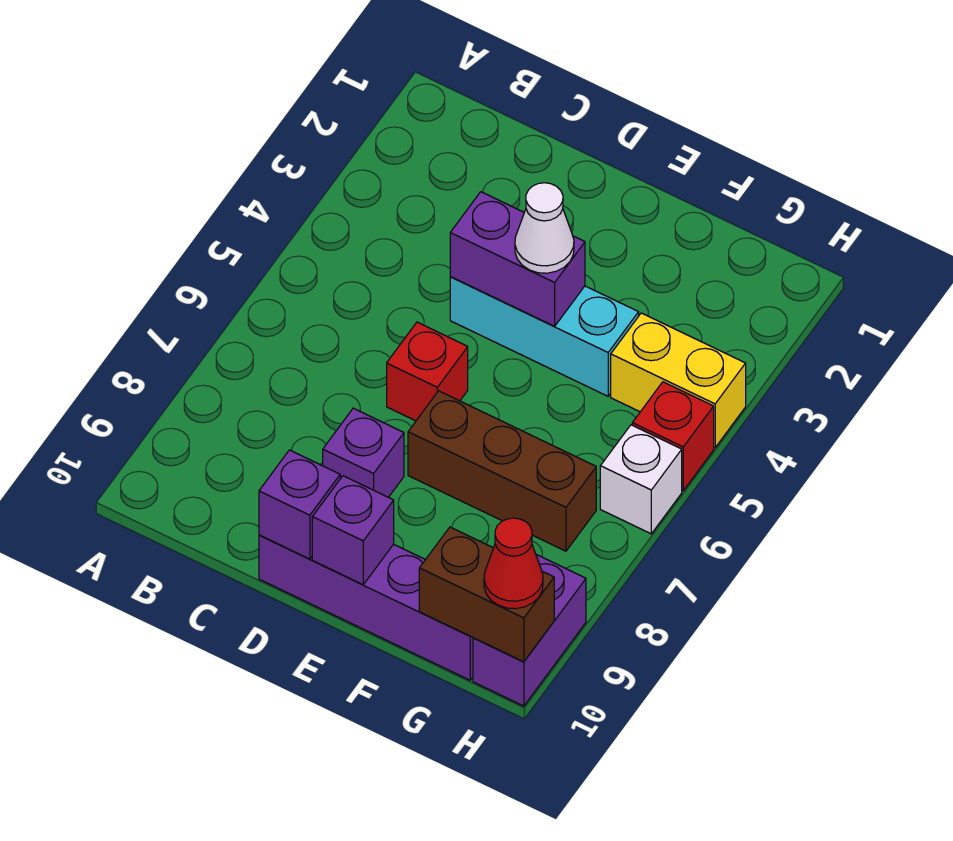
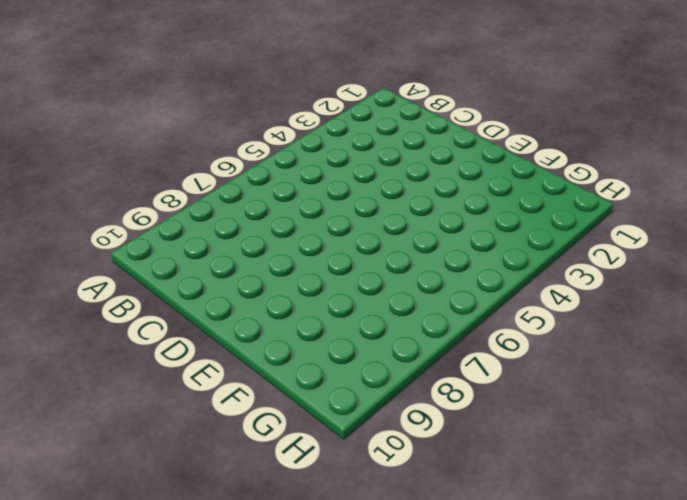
none -> cyan 1x3 brick [450,277,639,396]
none -> red 1x1 brick [387,322,468,421]
none -> purple 1x1 brick [323,408,404,497]

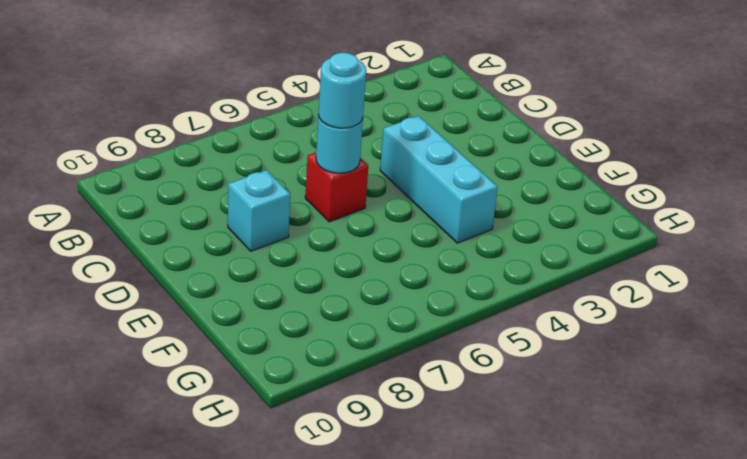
cyan 1x1 round brick [316,115,363,173] -> none
cyan 1x1 round brick [318,53,366,128] -> none
cyan 1x1 brick [228,170,290,251] -> purple 1x1 brick [323,408,404,497]
none -> purple 1x4 brick [259,535,473,680]
none -> brown 1x3 brick [408,391,596,551]
none -> yellow 1x2 brick [611,313,746,448]

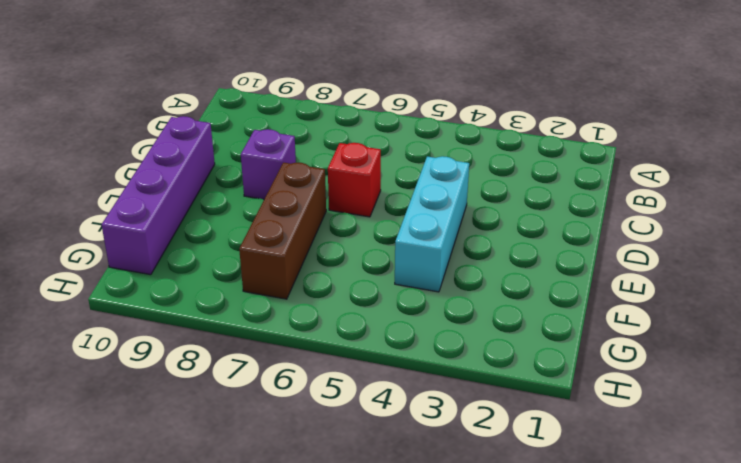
none -> yellow 1x2 brick [611,313,746,448]
none -> red 1x1 brick [632,382,714,491]
none -> white 1x1 brick [600,425,682,534]

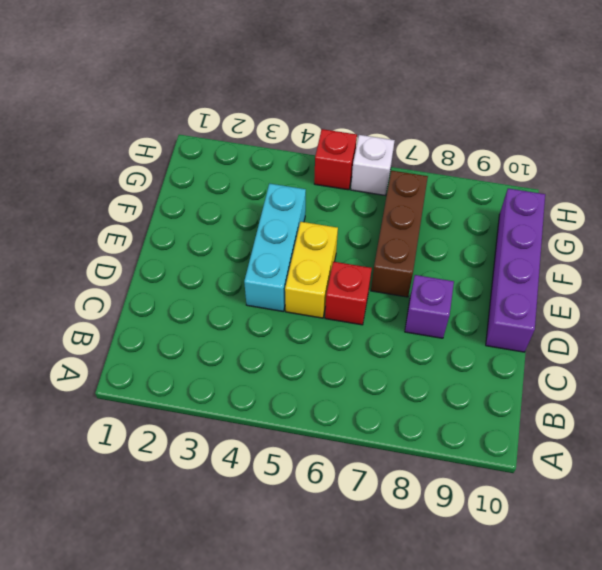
yellow 1x2 brick [285,222,338,318] -> yellow 1x2 brick moved to [611,313,746,448]
none -> purple 1x2 brick [473,555,586,706]
none -> purple 1x2 brick [450,192,585,326]
none -> purple 1x1 brick [259,450,340,559]

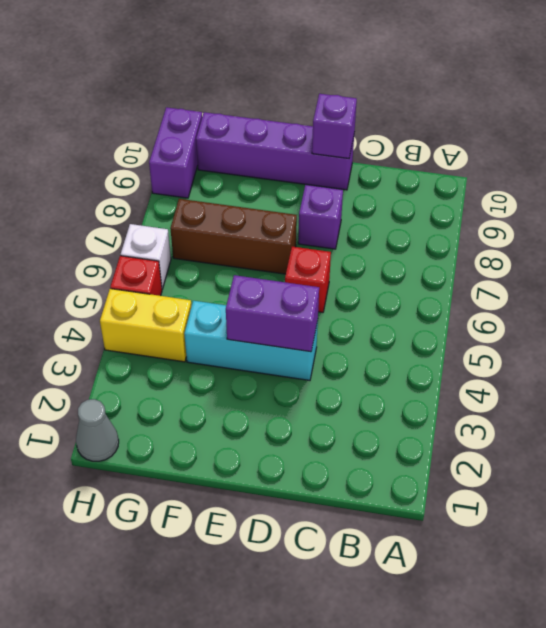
grey 1x1 cone [76,399,119,461] -> none
none -> purple 1x1 brick [312,476,394,584]
none -> brown 1x2 brick [419,527,554,662]
none -> white 1x1 cone [515,183,574,273]

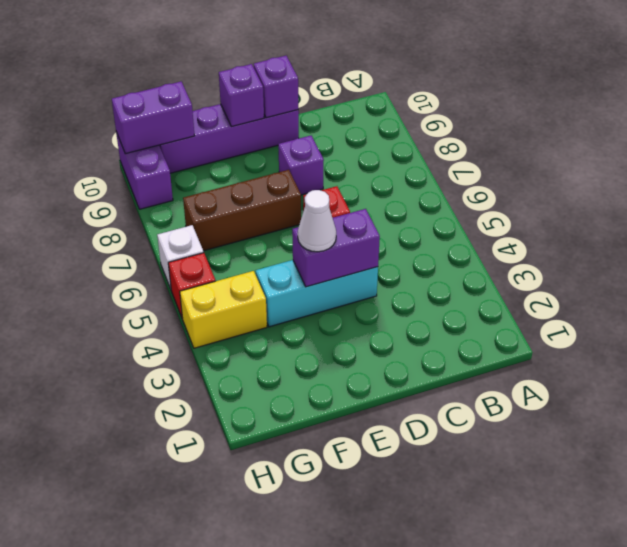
purple 1x2 brick [112,82,195,154] -> brown 1x2 brick [419,527,554,662]
none -> red 1x1 cone [484,518,543,609]

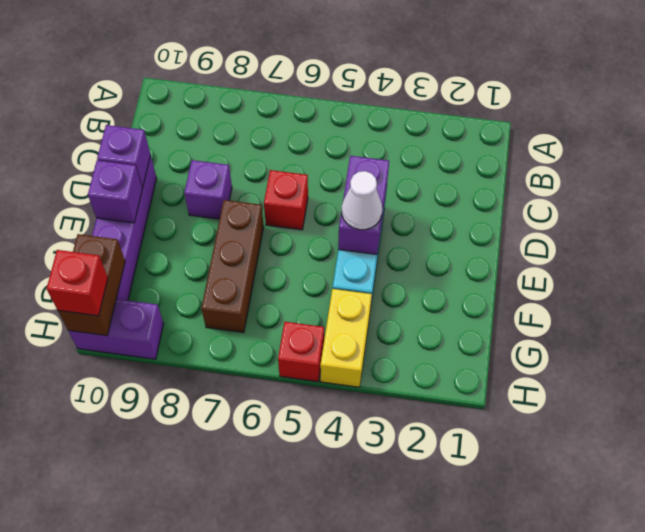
red 1x1 brick [47,250,108,316] -> red 1x1 cone [484,518,543,609]
none -> white 1x1 brick [600,425,682,534]

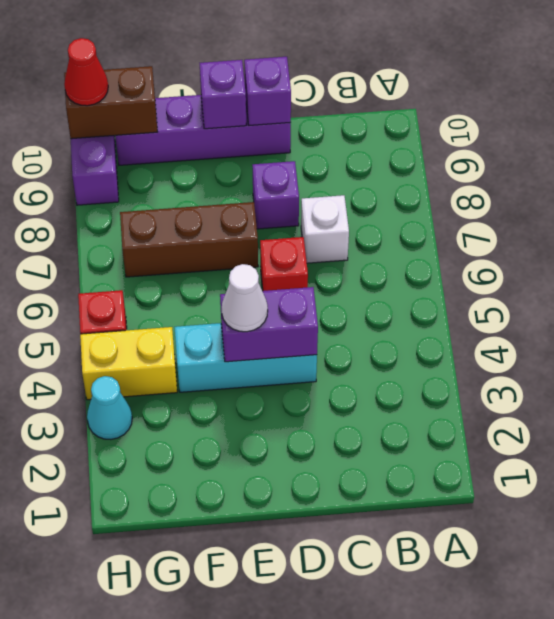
white 1x1 brick [301,195,349,263] -> white 1x1 brick moved to [600,425,682,534]
cyan 1x1 cone [87,376,132,439] -> none

